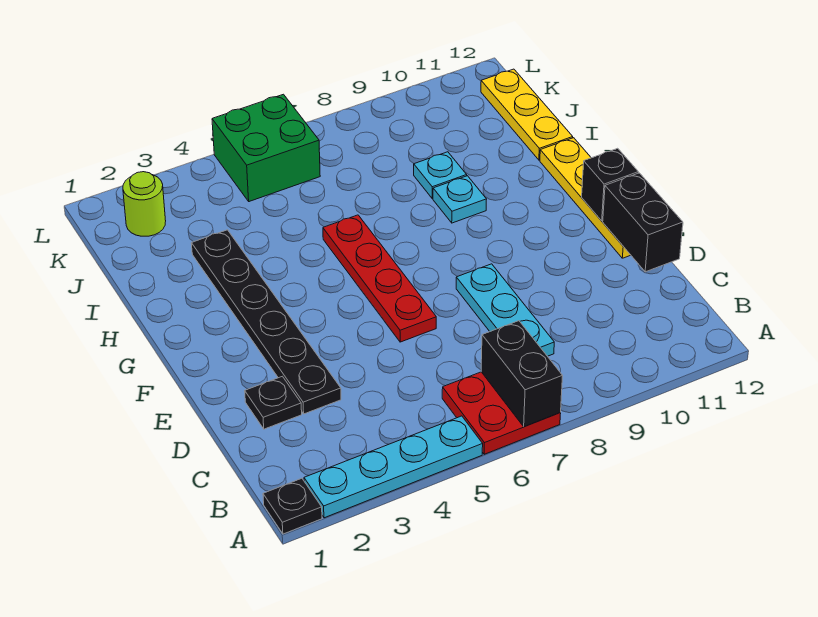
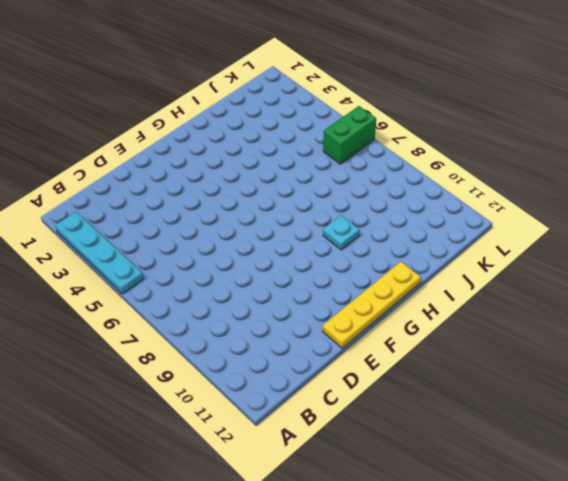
green 1x2 brick [323,106,376,164] -> green 2x2 brick [212,94,320,202]
none -> black 1x1 plate [263,478,322,534]
none -> red 2x2 plate [442,372,561,454]
none -> cyan 1x3 plate [456,264,554,356]

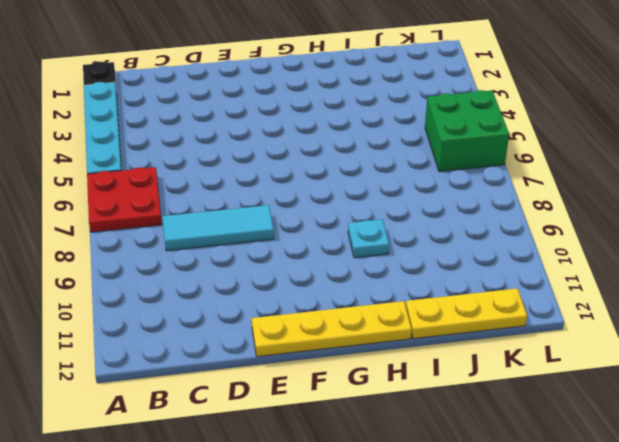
cyan 1x3 tile [162,205,274,251] -> cyan 1x3 plate [456,264,554,356]
none -> black 1x1 plate [245,376,302,429]
none -> black 1x6 plate [191,230,341,414]
none -> red 1x4 plate [323,215,436,342]

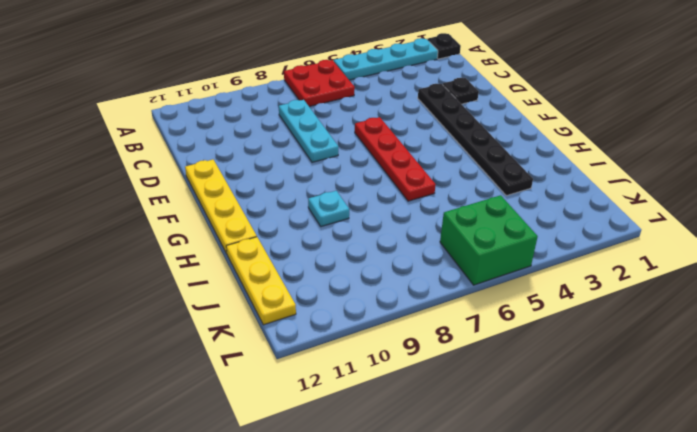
none -> cyan 1x1 plate [414,152,467,199]
none -> lime 1x1 round brick [123,172,166,236]
none -> black 1x2 brick [481,321,562,427]

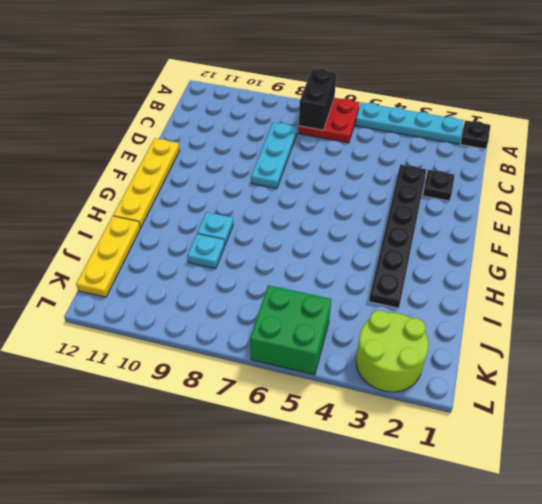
lime 2x2 round brick [356,311,429,392] -> lime 1x1 round brick [123,172,166,236]
none -> red 1x4 plate [323,215,436,342]
none -> black 1x2 brick [603,173,683,272]
none -> black 1x1 brick [582,148,638,221]

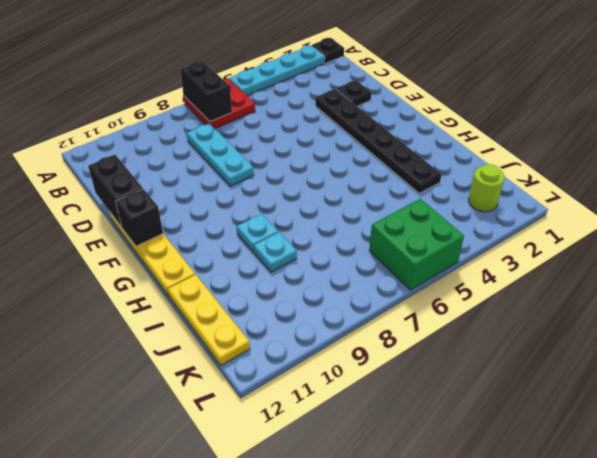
none -> red 1x4 plate [323,215,436,342]

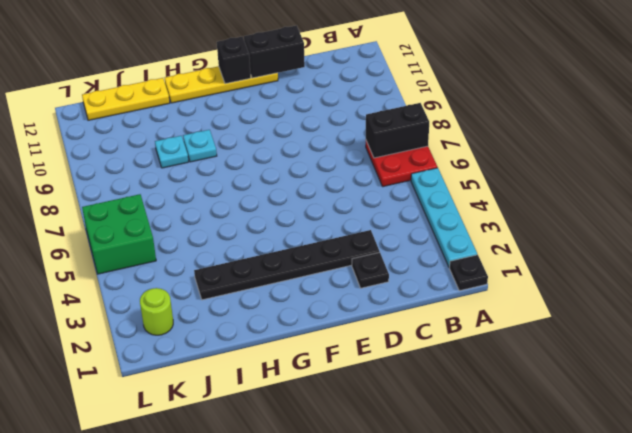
none -> cyan 1x3 plate [456,264,554,356]
none -> red 1x4 plate [323,215,436,342]

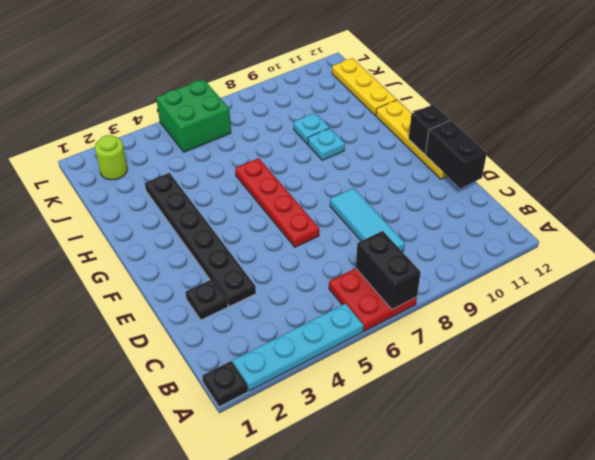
cyan 1x3 tile [330,188,405,251] -> cyan 1x3 plate [456,264,554,356]

